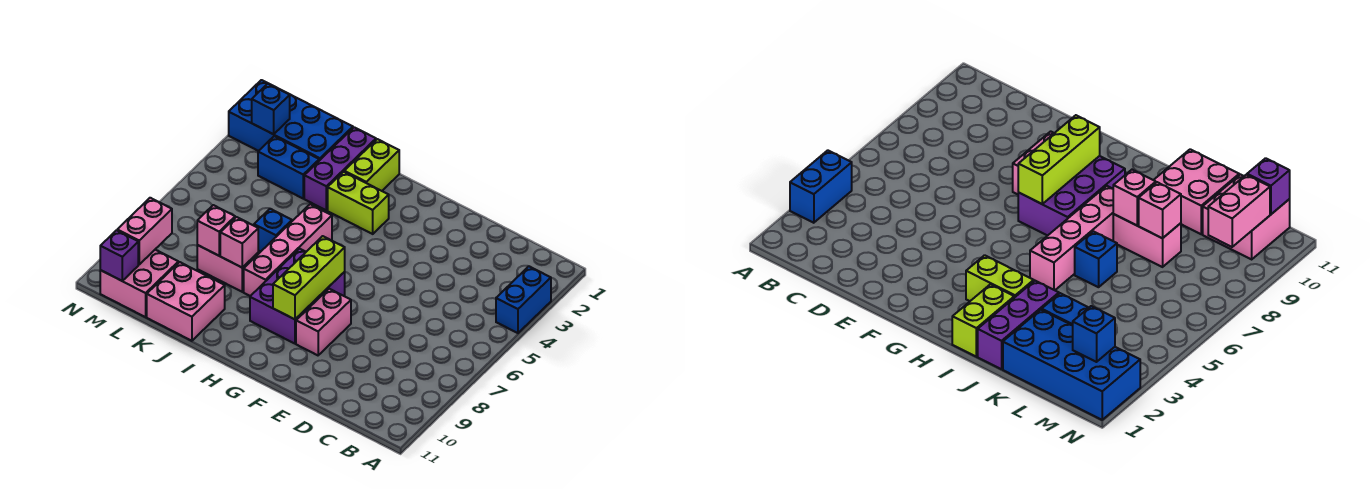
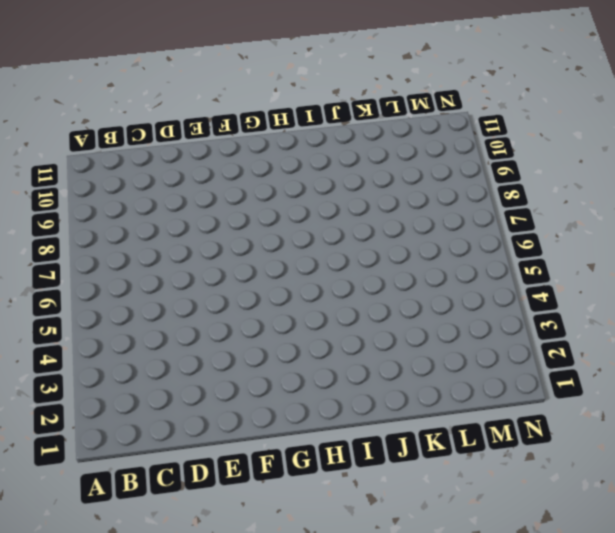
none -> blue 1x2 brick [496,266,551,333]
none -> pink 1x2 brick [296,289,351,355]
none -> purple 2x3 brick [250,249,345,344]

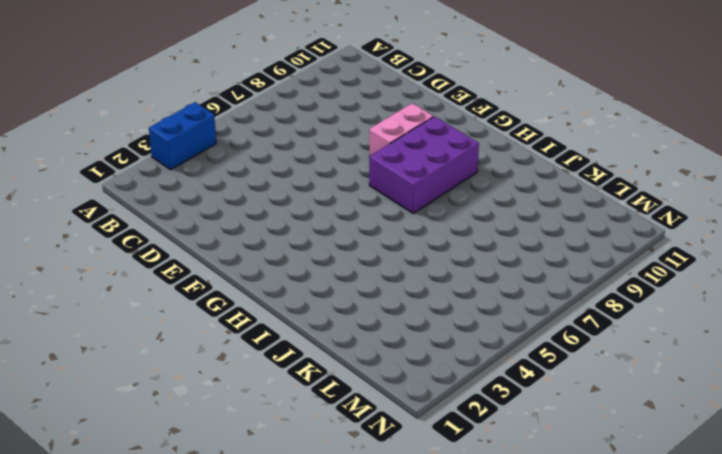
none -> lime 1x2 brick [328,172,389,234]
none -> lime 1x2 brick [344,139,399,191]
none -> pink 1x4 brick [244,204,332,296]

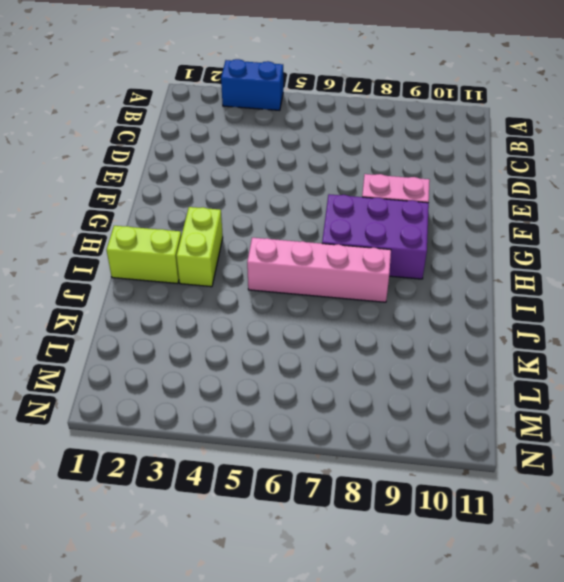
none -> purple 1x3 brick [304,127,376,210]
none -> blue 1x1 brick [254,209,292,252]
none -> pink 1x2 brick [197,245,258,292]

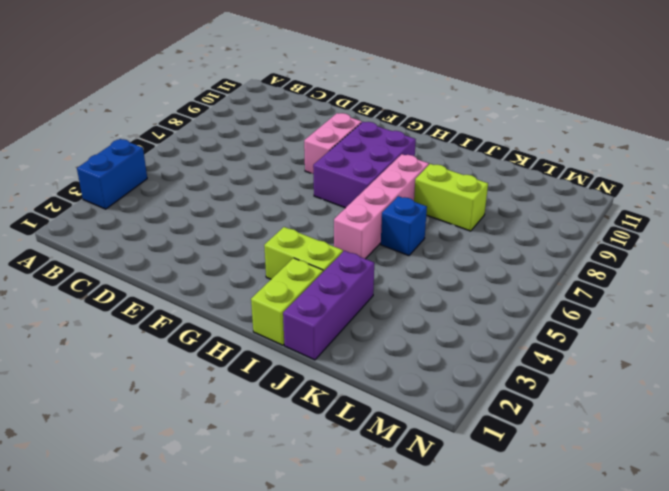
lime 1x2 brick [414,164,488,231] -> pink 1x2 brick [197,245,258,292]
none -> pink 2x2 brick [147,262,225,341]
none -> blue 2x4 brick [229,80,353,161]
none -> blue 1x2 brick [258,136,319,198]

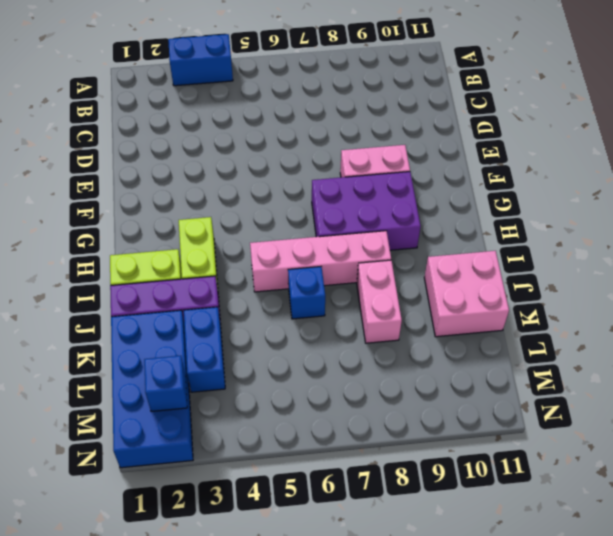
none -> pink 2x2 brick [100,250,178,317]
none -> lime 1x3 brick [273,236,345,319]
none -> pink 1x1 brick [220,217,258,268]

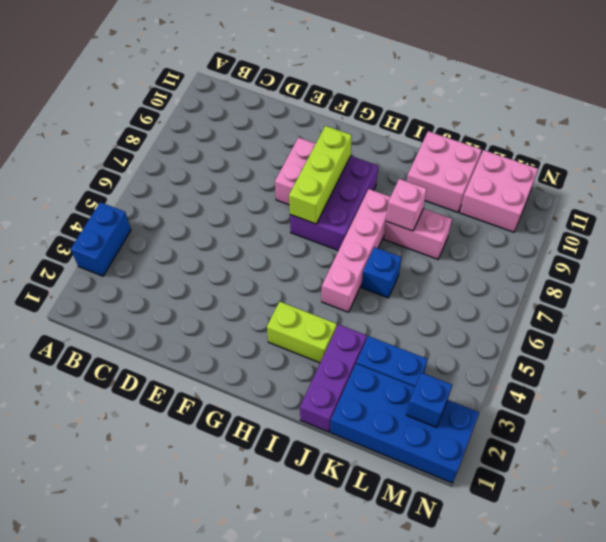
none -> lime 1x2 brick [344,139,399,191]
none -> pink 1x1 brick [197,205,235,256]
none -> pink 1x2 brick [117,198,172,264]

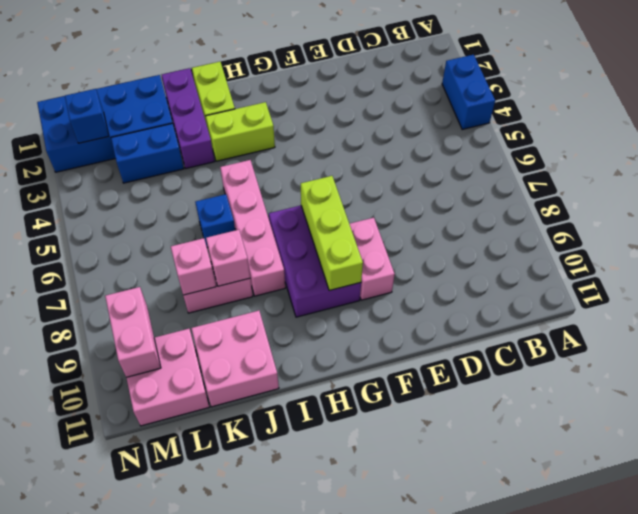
none -> purple 1x1 brick [100,230,138,281]

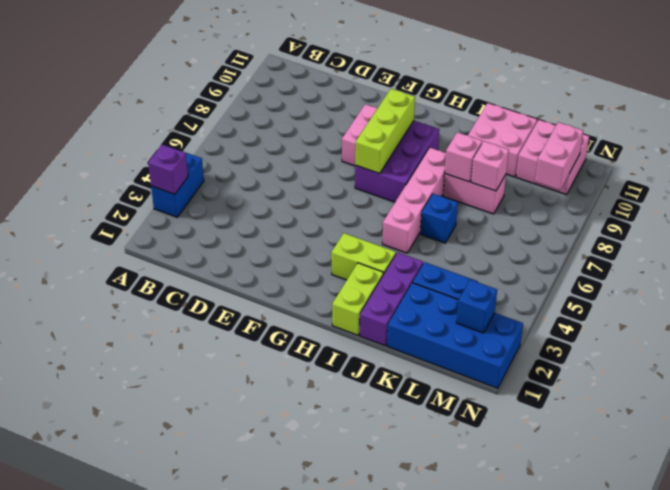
purple 1x1 brick [148,145,188,194] -> purple 1x1 brick moved to [100,230,138,281]

